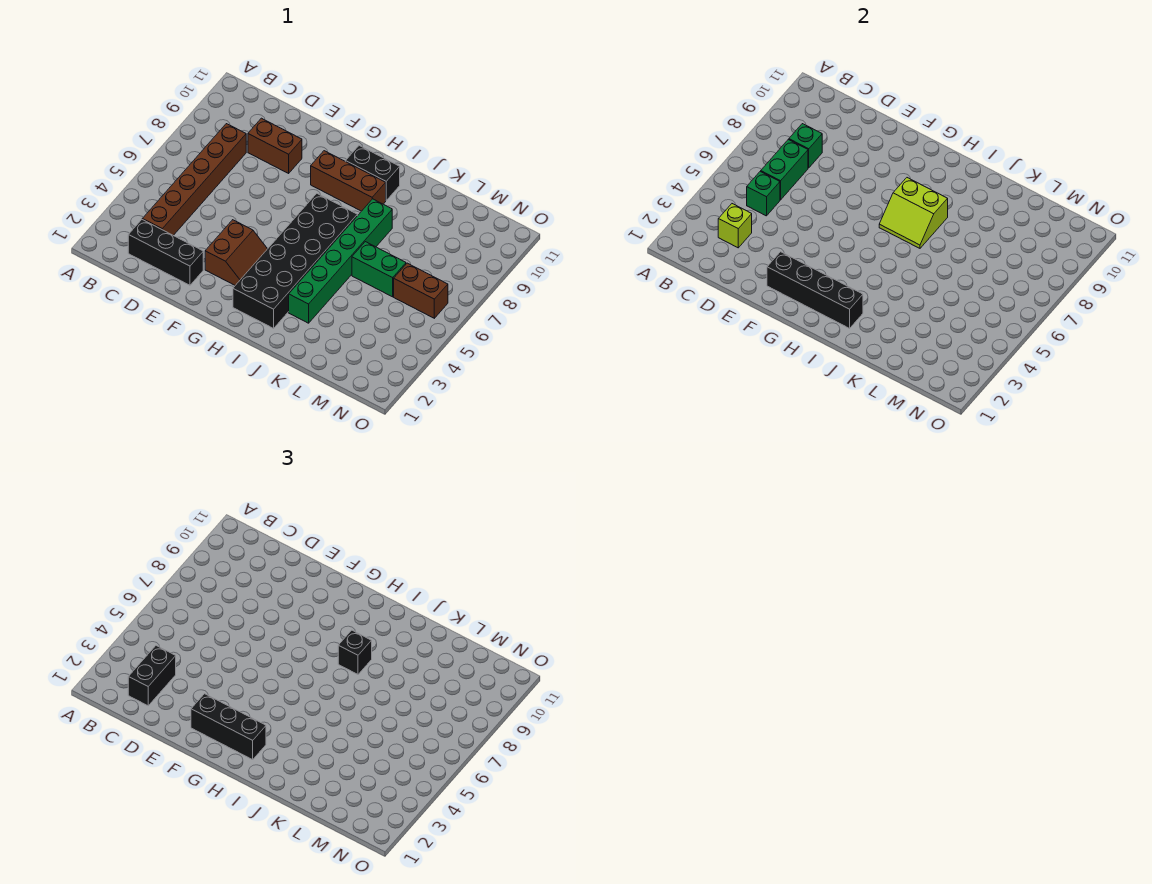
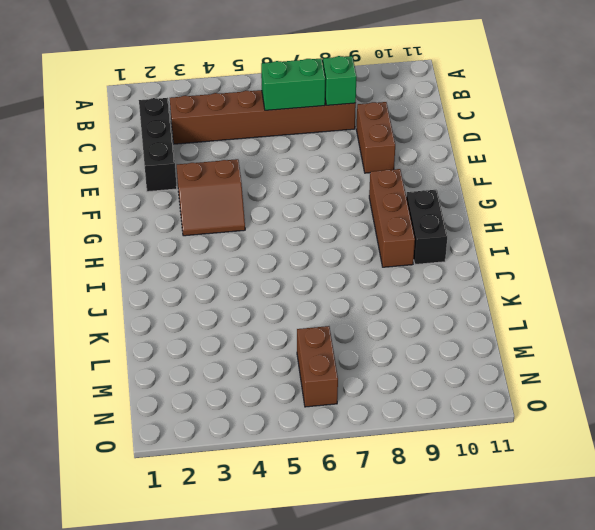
none -> black 2x6 brick [233,194,357,328]
none -> green 1x6 brick [289,199,392,323]
none -> green 1x2 brick [352,242,406,297]

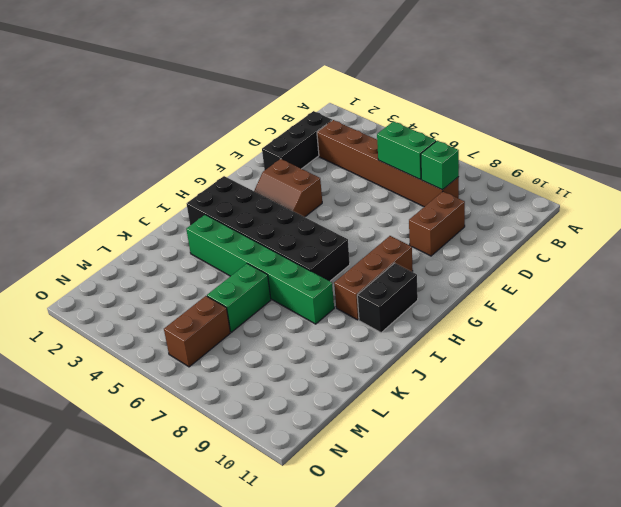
none -> lime 1x1 brick [718,204,752,248]
none -> green 1x1 brick [747,171,780,216]
none -> black 1x4 brick [767,252,863,328]

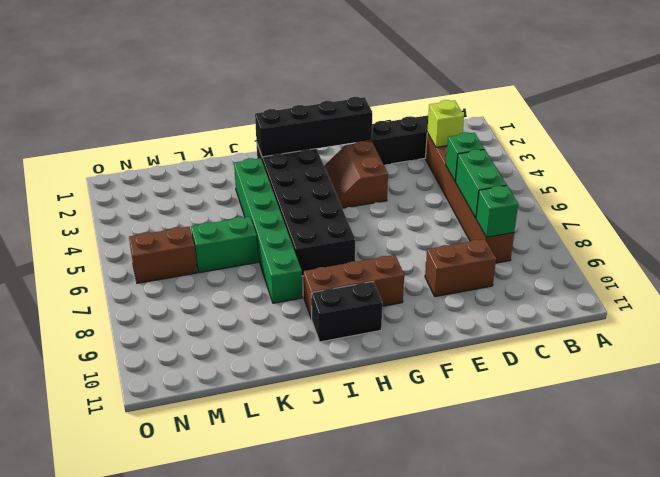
none -> lime 2x2 slope [879,178,948,248]
none -> black 1x2 brick [128,646,176,706]
none -> black 1x3 brick [191,694,266,760]

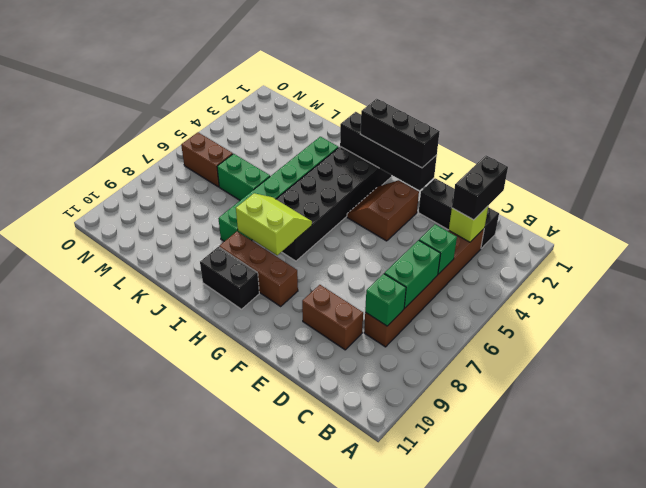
none -> black 1x1 brick [338,630,372,674]

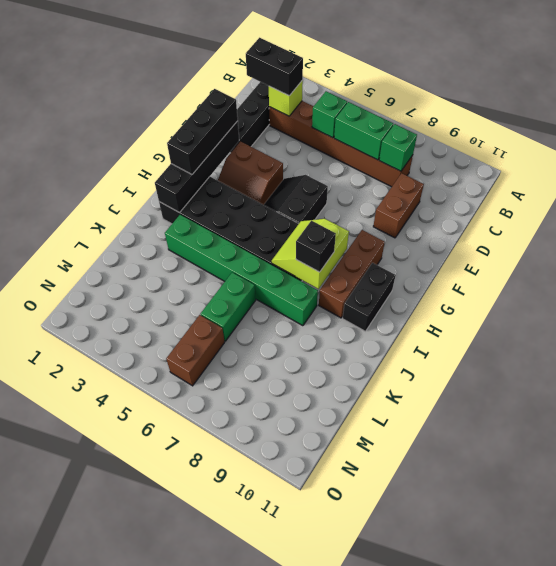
black 2x2 slope [264,175,328,223] -> none

